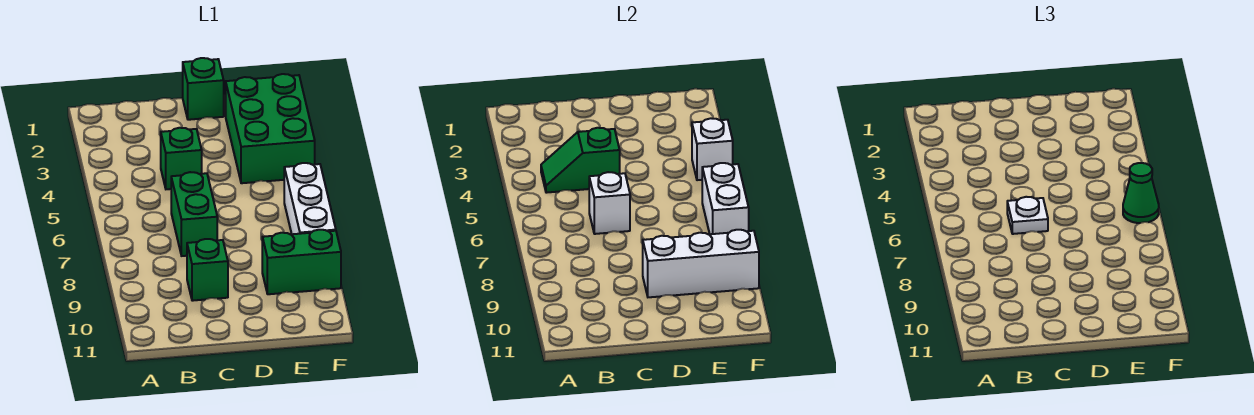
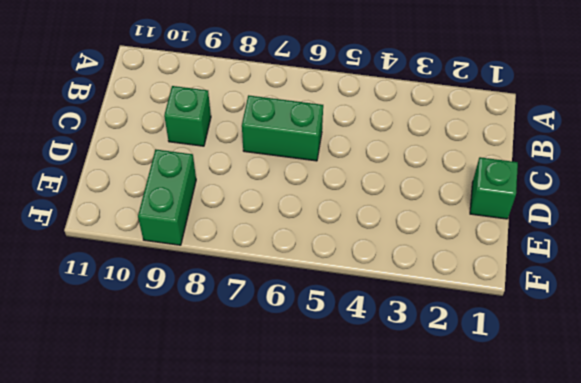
none -> green 1x1 brick [161,128,202,189]
none -> green 2x3 brick [226,74,315,183]
none -> white 1x3 brick [284,163,336,234]

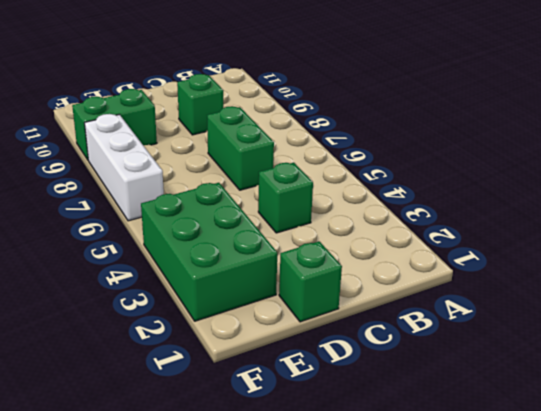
none -> green 1x2 slope [541,128,620,193]
none -> white 1x1 brick [589,172,630,234]
none -> white 1x3 brick [643,230,759,297]

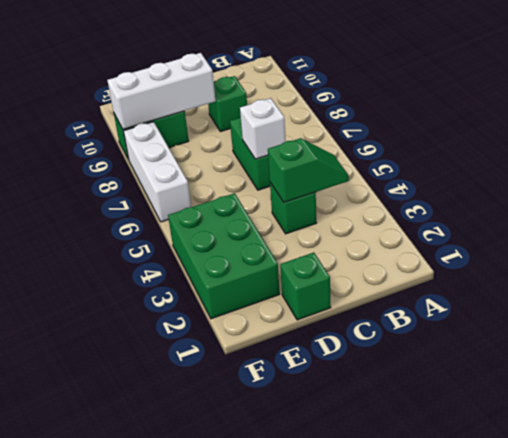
none -> white 1x1 brick [692,118,733,180]
none -> white 1x2 brick [702,163,749,234]
none -> white 1x1 plate [1007,197,1048,234]

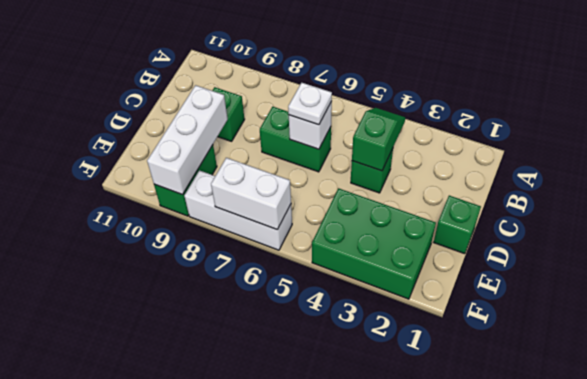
none -> white 1x1 brick [692,118,733,180]
none -> green 1x1 cone [1123,163,1159,223]

